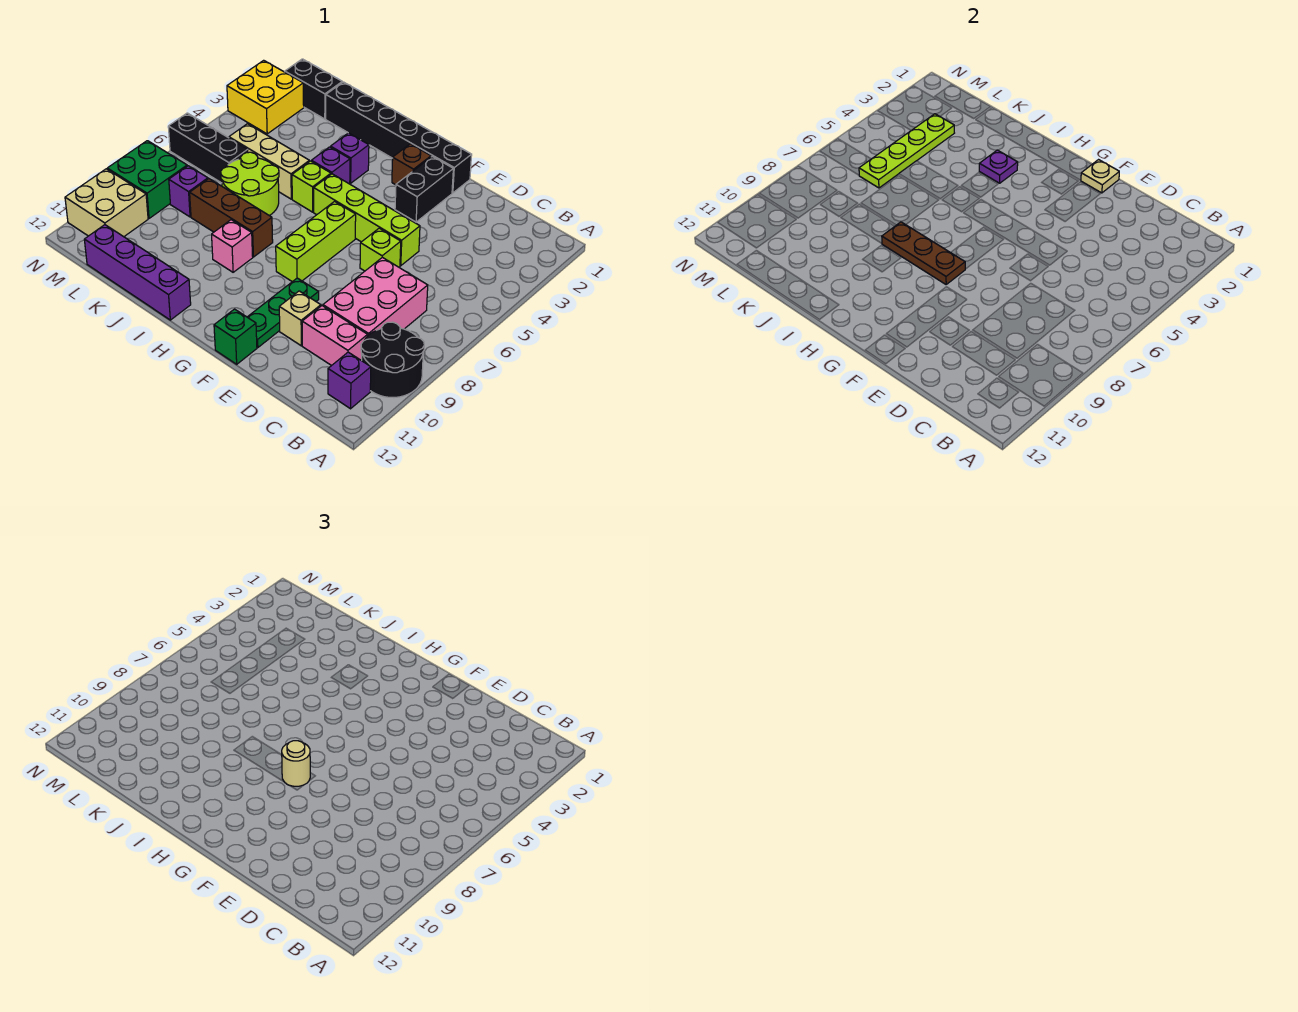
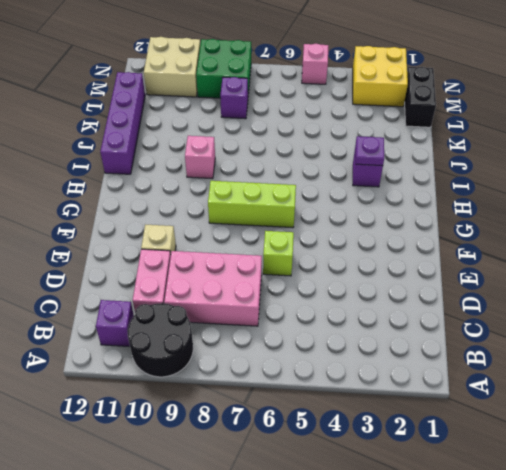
pink 1x1 brick [302,44,328,84] -> none
none -> lime 1x4 brick [314,174,420,266]
none -> black 1x6 brick [326,82,472,193]
none -> black 1x2 brick [395,156,453,222]
none -> green 1x3 plate [248,278,319,348]

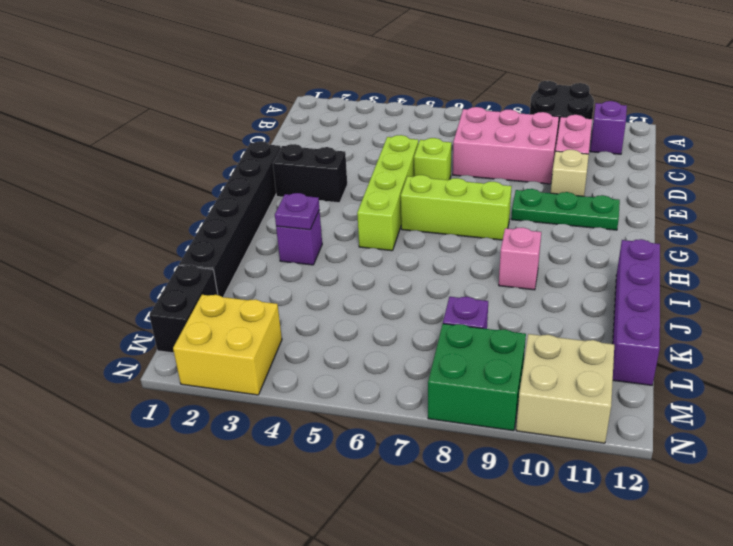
none -> green 1x1 brick [214,309,257,364]
none -> brown 1x1 brick [392,144,431,185]
none -> purple 1x1 brick [311,147,350,184]
none -> lime 1x1 brick [292,161,331,212]

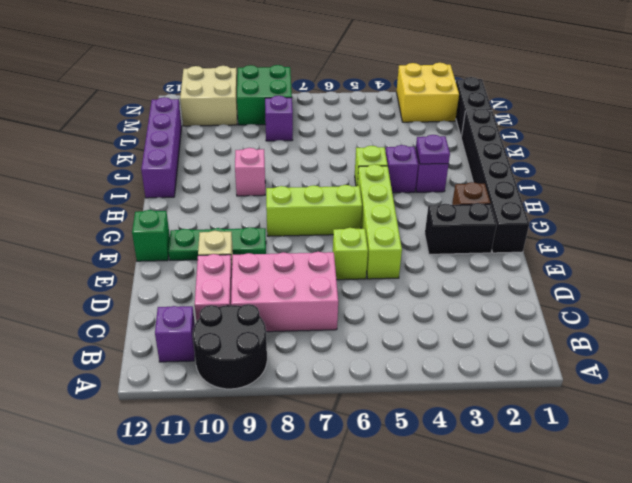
none -> brown 1x3 brick [190,179,273,257]
none -> tan 1x3 brick [229,124,309,199]
none -> lime 2x2 round brick [221,152,279,216]
none -> black 1x3 brick [168,113,248,183]

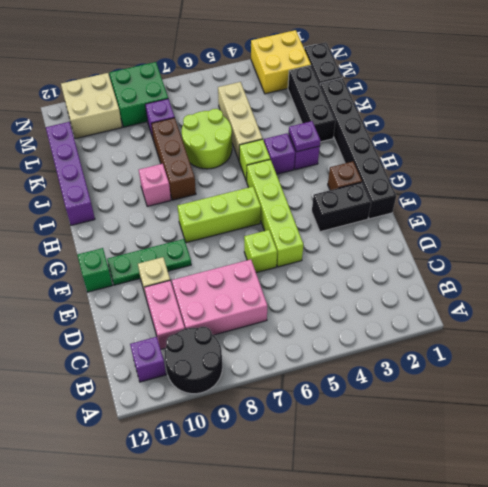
black 1x3 brick [288,65,335,142] -> black 1x3 brick moved to [168,113,248,183]
none -> tan 1x1 plate [1081,160,1119,193]
none -> brown 1x3 plate [882,222,965,284]
none -> lime 1x4 plate [859,114,954,188]
none -> tan 1x1 round brick [282,741,310,786]

